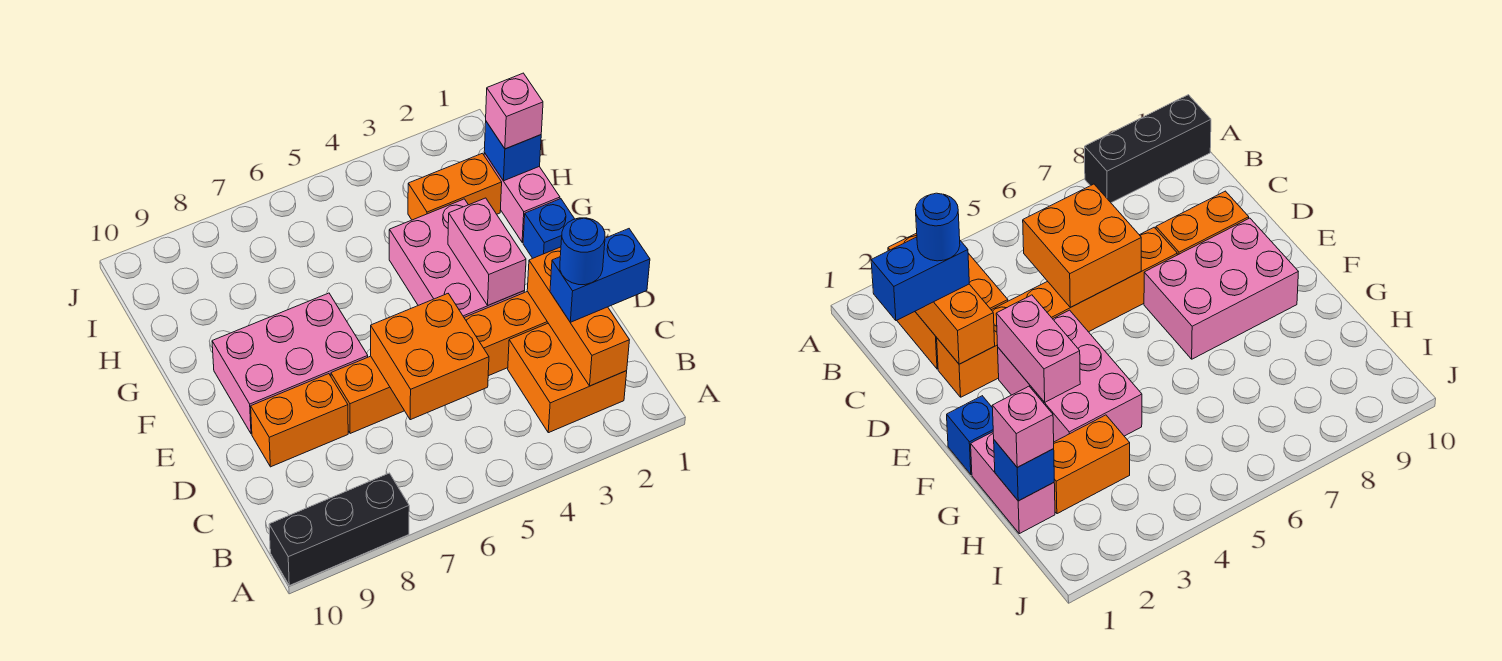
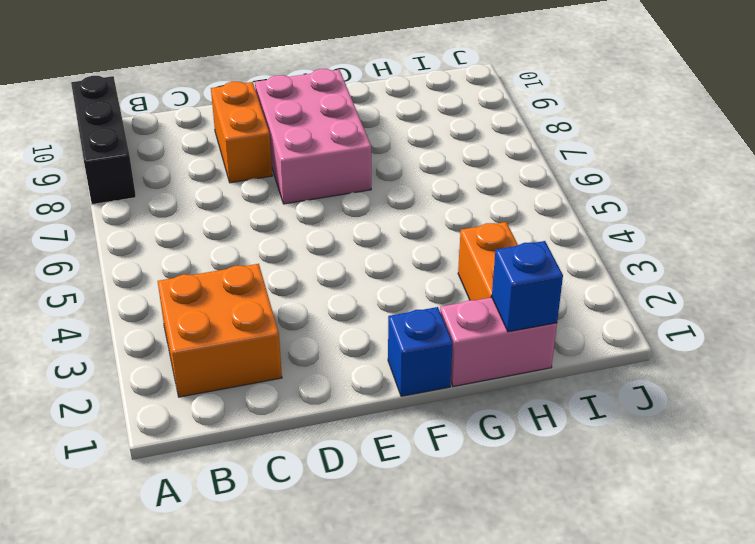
none -> orange 1x6 brick [331,291,548,434]
none -> pink 2x3 brick [389,199,524,317]
none -> orange 1x3 brick [527,247,629,386]

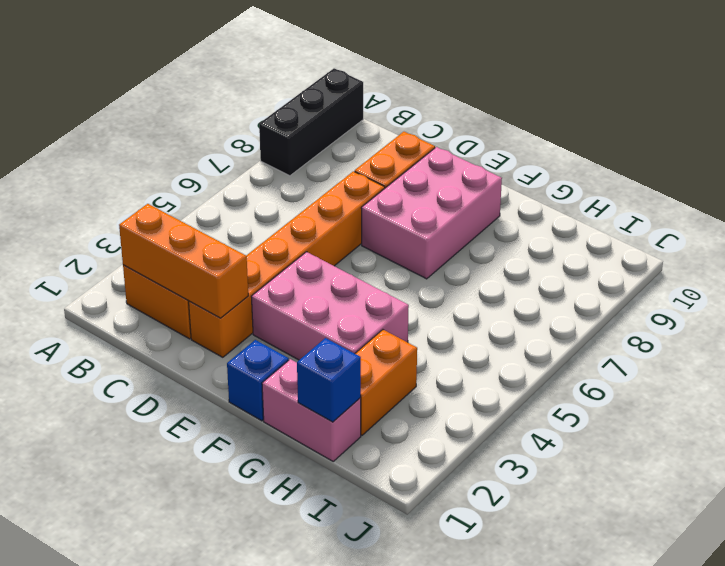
none -> orange 2x2 brick [371,294,489,420]
none -> pink 1x2 brick [448,198,526,305]
none -> blue 1x2 brick [550,229,650,322]

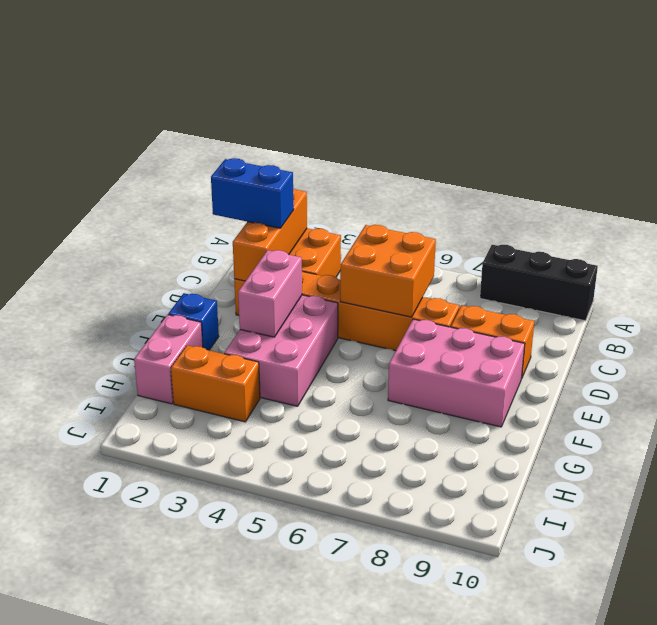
none -> blue 1x1 brick [484,122,541,181]
none -> pink 1x1 brick [486,73,543,149]
none -> blue 1x1 round brick [560,218,605,285]

